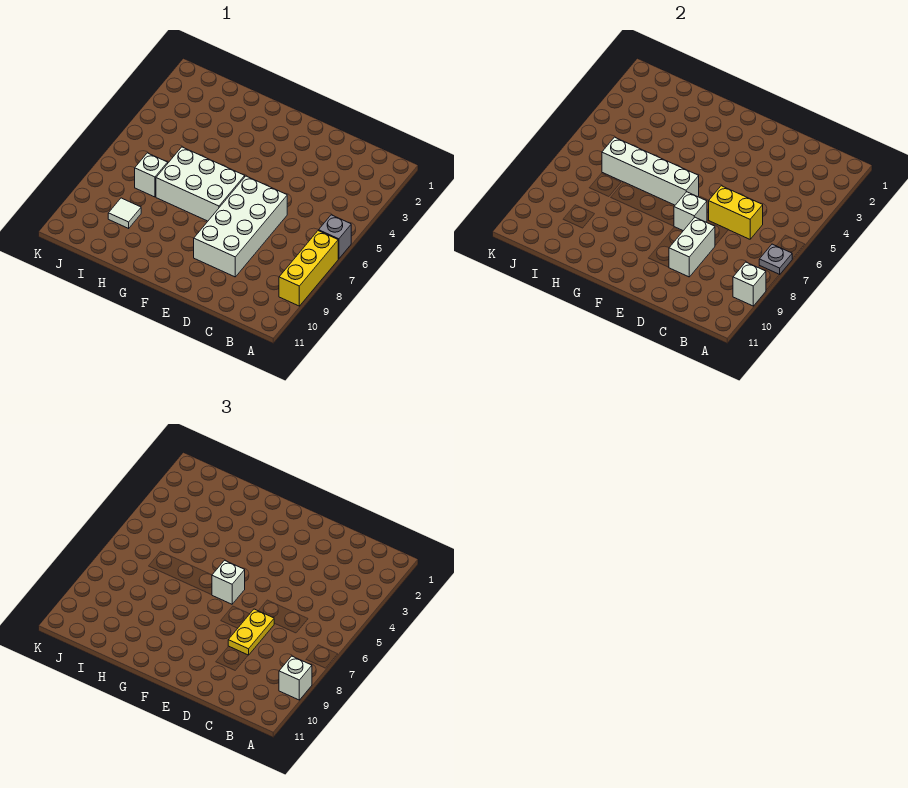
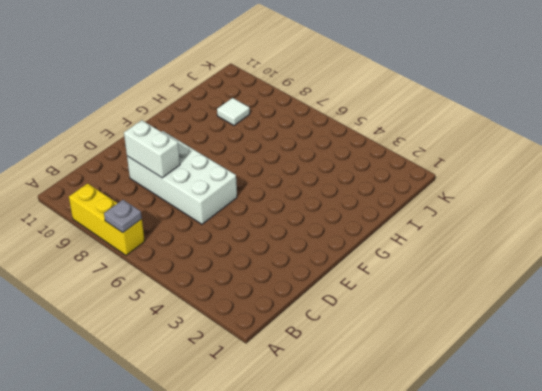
none -> grey 1x1 brick [319,215,351,259]
none -> white 2x3 brick [156,147,245,221]
none -> white 1x1 brick [135,153,168,197]

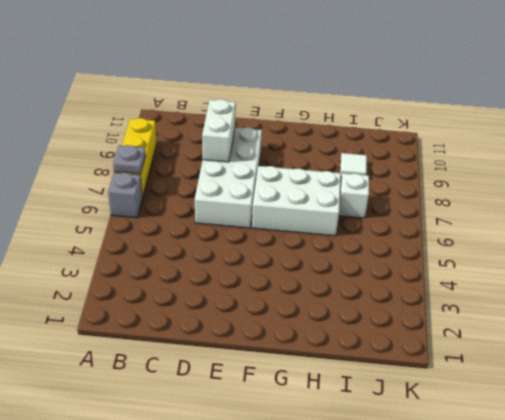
none -> white 1x1 brick [733,262,766,306]
none -> yellow 1x2 brick [709,186,763,239]
none -> white 1x1 brick [674,192,707,231]

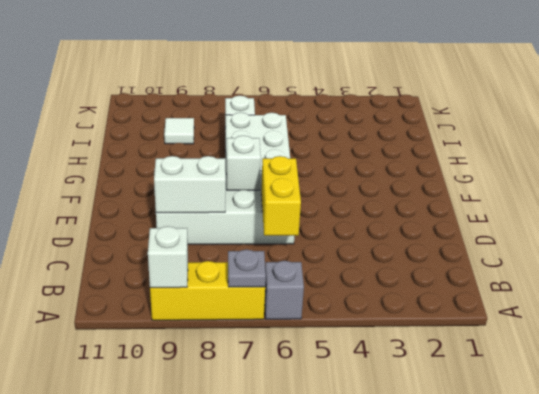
none -> white 1x4 brick [602,137,699,205]
none -> white 1x1 brick [279,656,312,700]
none -> yellow 1x2 plate [228,609,274,655]

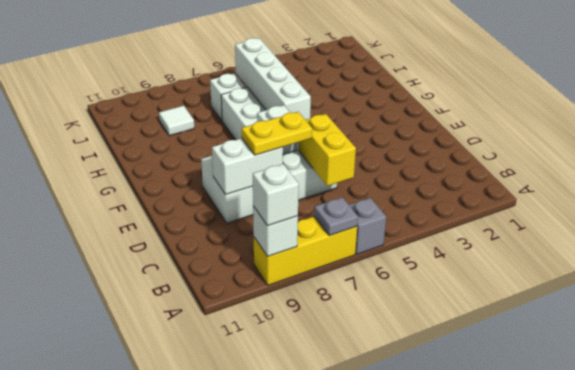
none -> white 1x1 brick [212,560,245,604]

